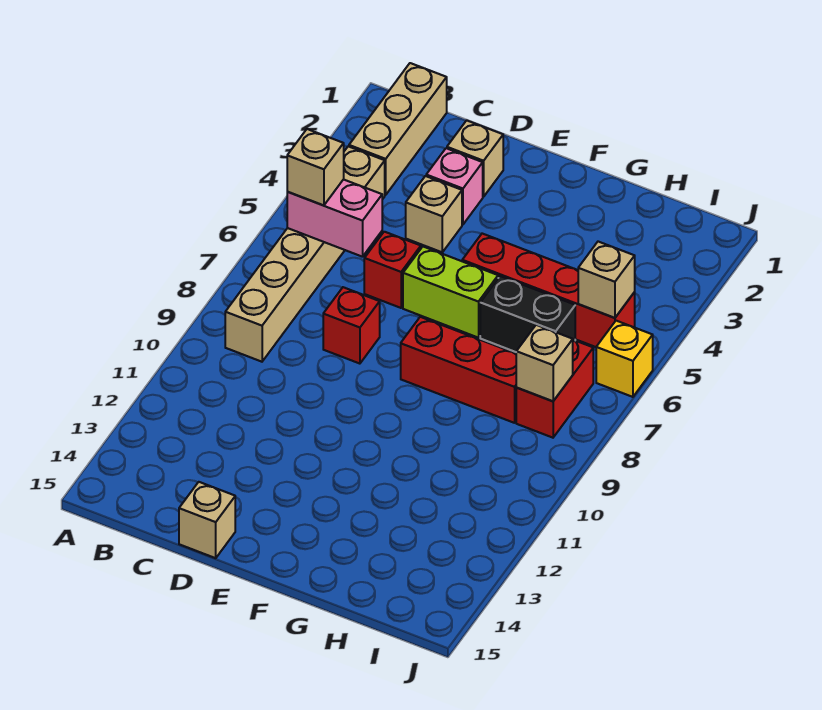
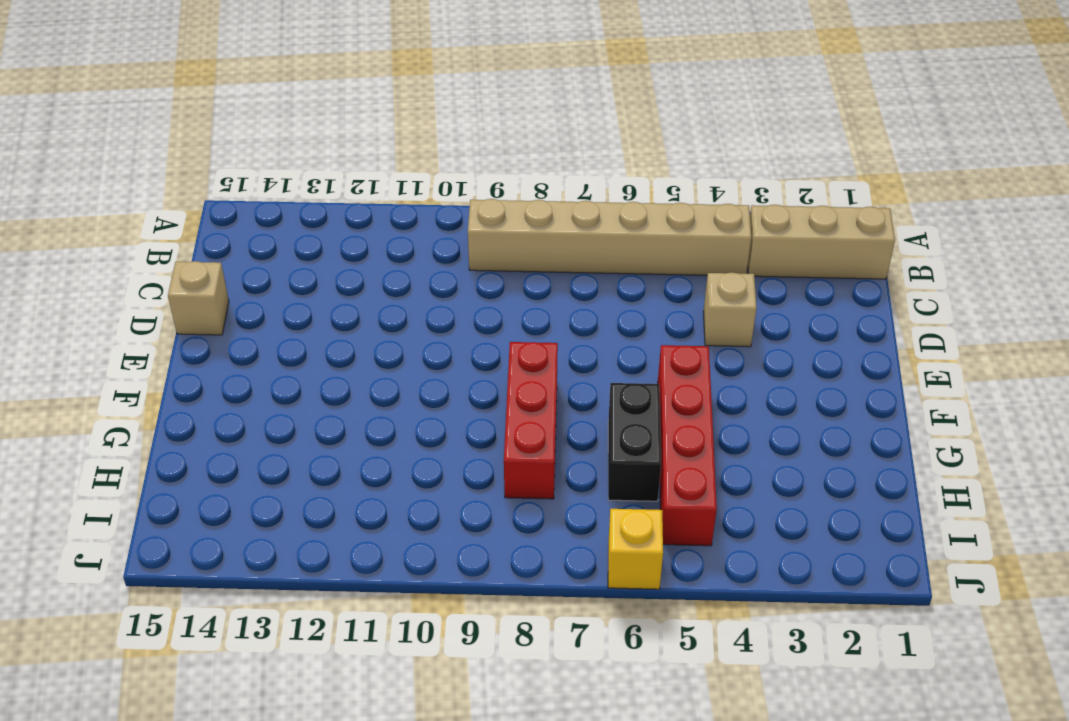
none -> tan 1x1 brick [447,120,503,197]
none -> pink 1x1 brick [426,148,483,225]
none -> red 1x1 brick [364,232,421,308]

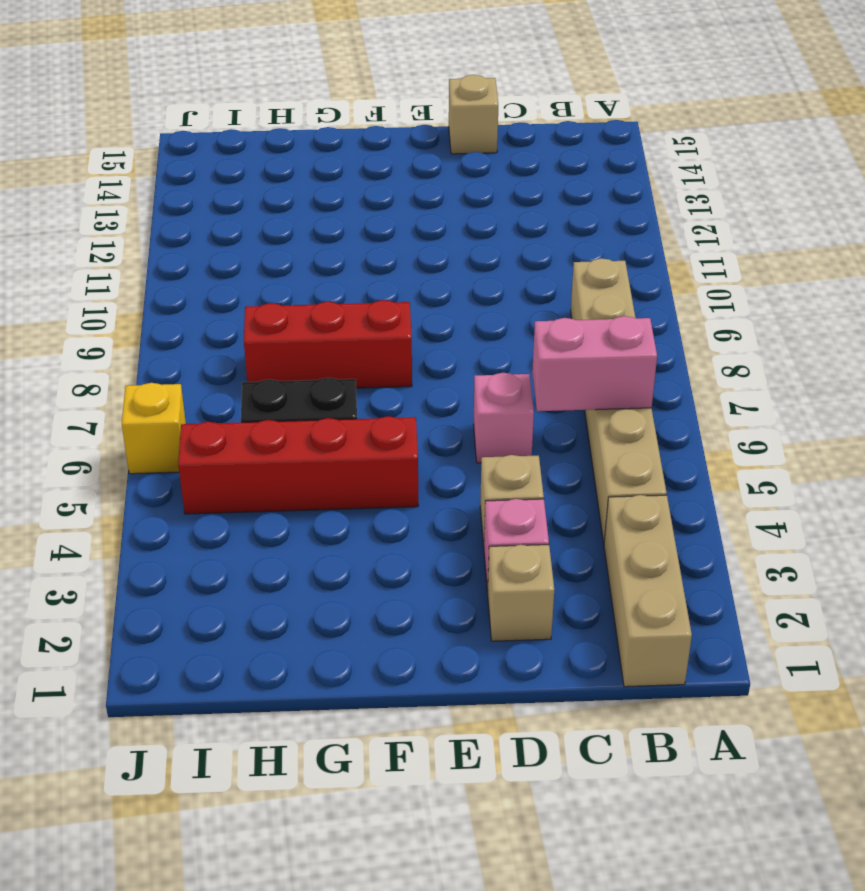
pink 1x1 brick [473,373,534,463] -> red 1x1 brick [364,232,421,308]
none -> red 1x1 brick [323,287,380,364]
none -> lime 1x2 brick [403,247,498,338]
none -> red 1x2 brick [516,340,593,438]

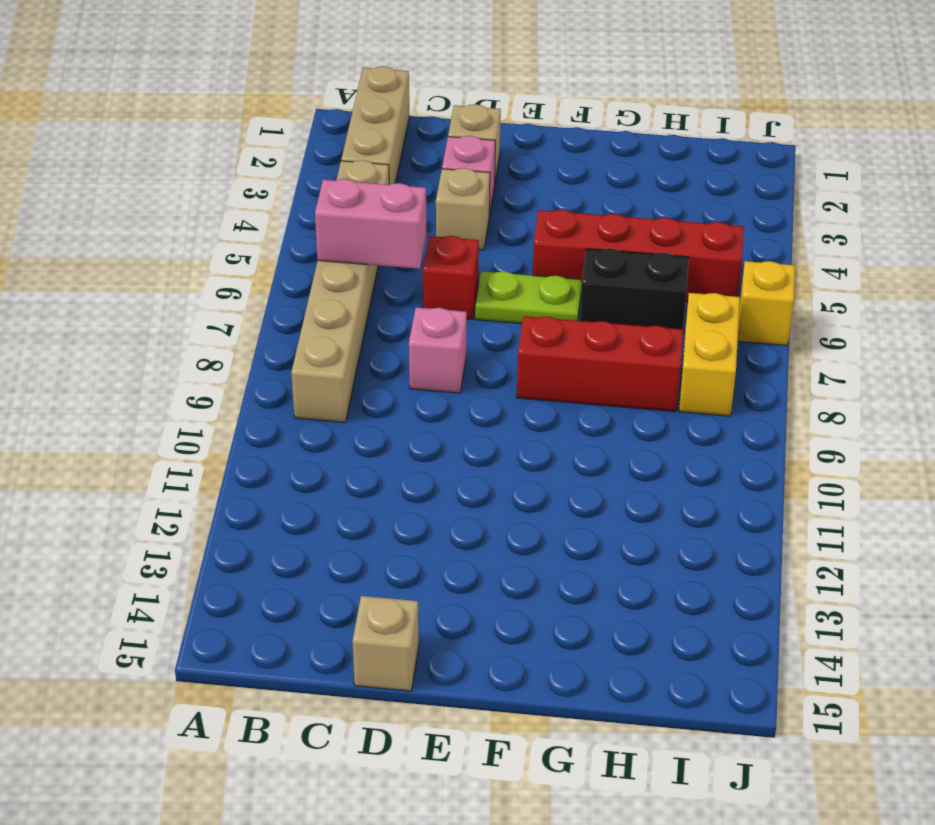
pink 1x1 brick [409,307,467,393] -> red 1x1 brick [323,287,380,364]
lime 1x2 plate [475,271,582,324] -> lime 1x2 brick [403,247,498,338]
yellow 1x2 brick [679,293,740,416] -> red 1x2 brick [516,340,593,438]
none -> tan 1x1 brick [578,242,635,318]
none -> tan 1x1 brick [516,325,573,401]
none -> tan 1x1 brick [287,129,344,205]

